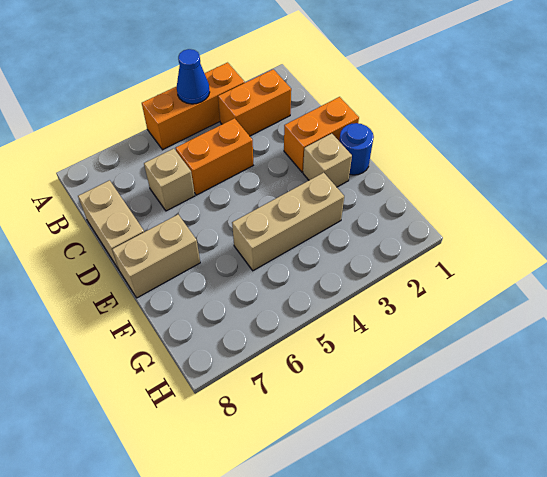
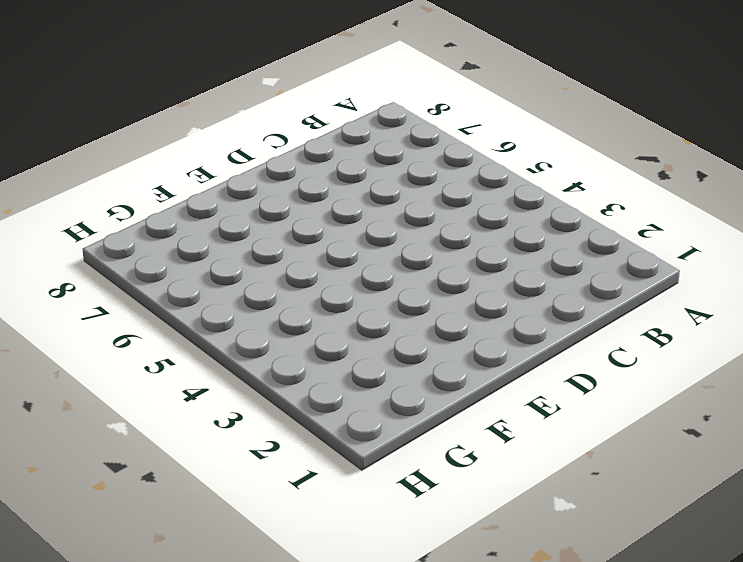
none -> orange 1x3 brick [142,63,245,150]
none -> orange 1x2 brick [218,69,291,136]

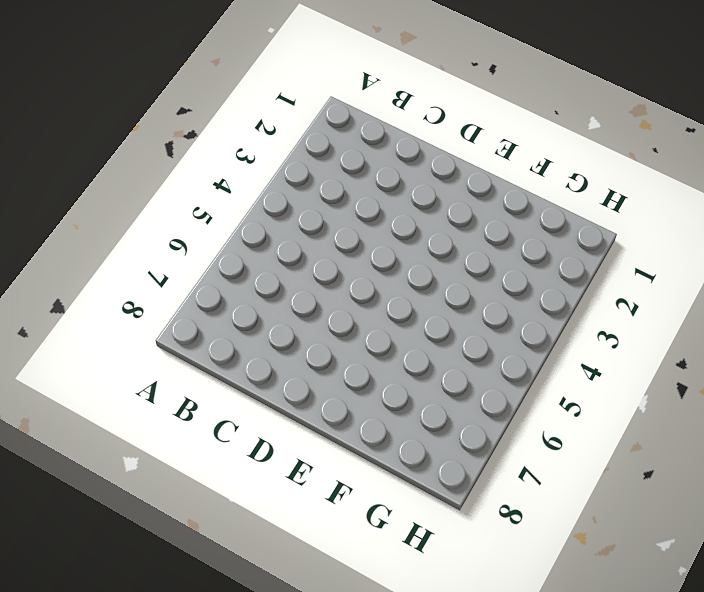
none -> orange 1x3 brick [142,63,245,150]
none -> orange 1x2 brick [218,69,291,136]

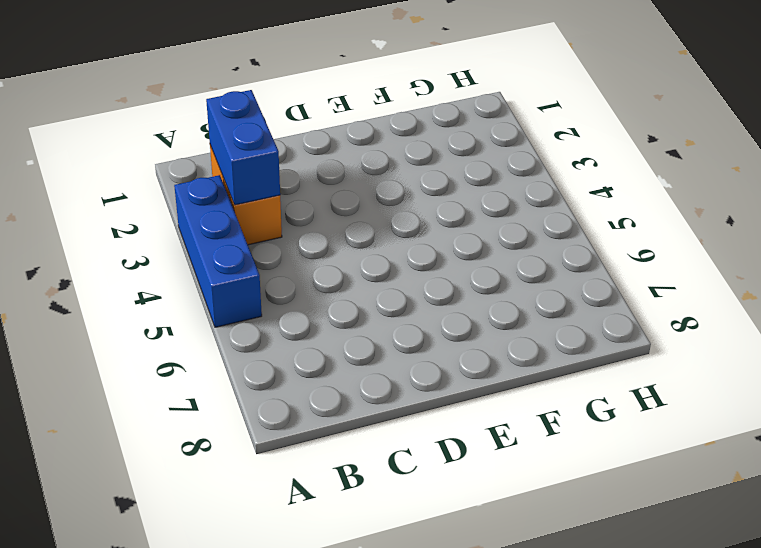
blue 1x3 brick [174,175,262,327] -> orange 1x3 brick [142,63,245,150]
blue 1x2 brick [206,90,280,205] -> none
none -> orange 1x2 brick [176,118,253,195]
none -> tan 1x1 brick [144,149,195,211]

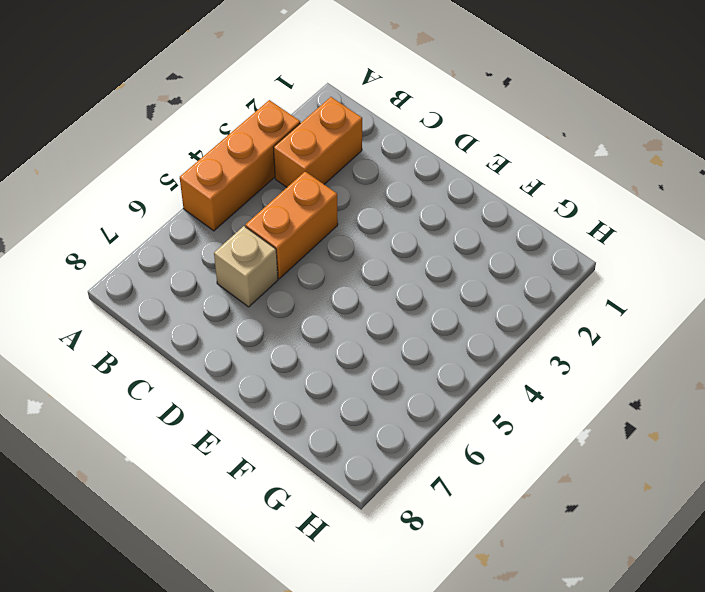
none -> tan 1x2 brick [78,180,144,269]
none -> orange 1x2 brick [284,97,359,172]

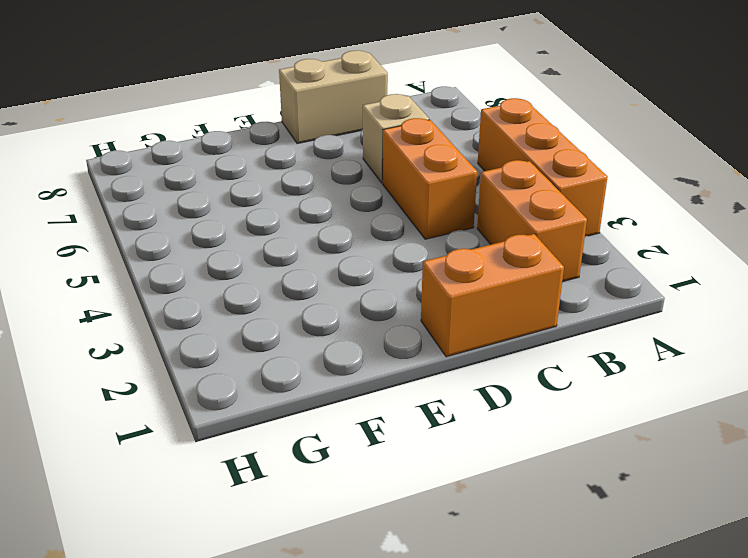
orange 1x2 brick [421,234,564,357] -> orange 1x2 brick turned to [284,97,359,172]
none -> blue 1x1 round brick [339,123,374,175]
none -> tan 1x1 brick [303,134,352,187]

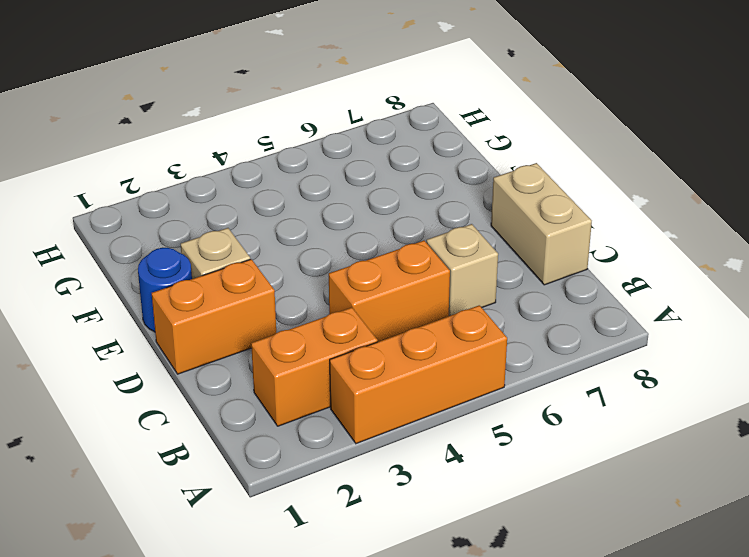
none -> tan 1x2 brick [112,214,200,298]
none -> tan 1x3 brick [232,173,344,271]

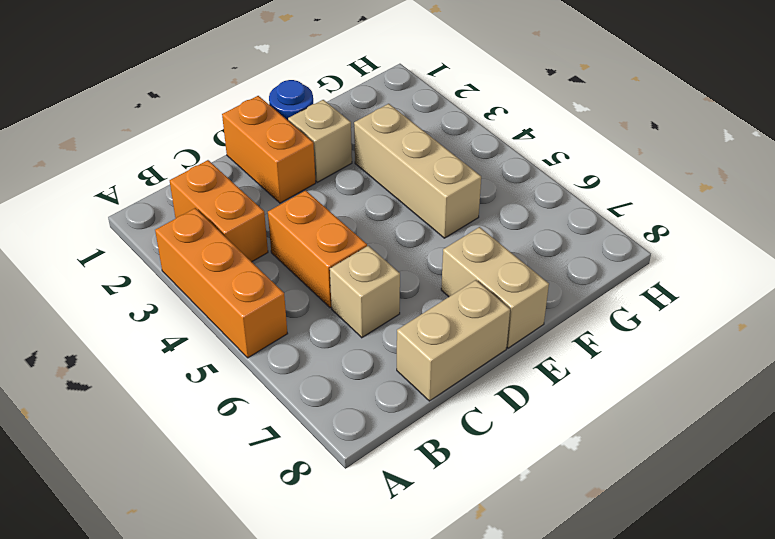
none -> blue 1x1 cone [177,49,210,104]

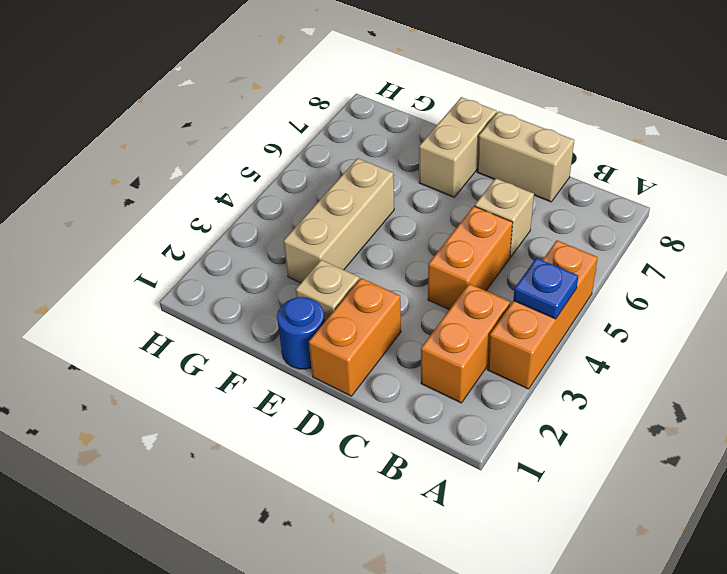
blue 1x1 plate [513,258,578,319] -> blue 1x1 cone [177,49,210,104]

